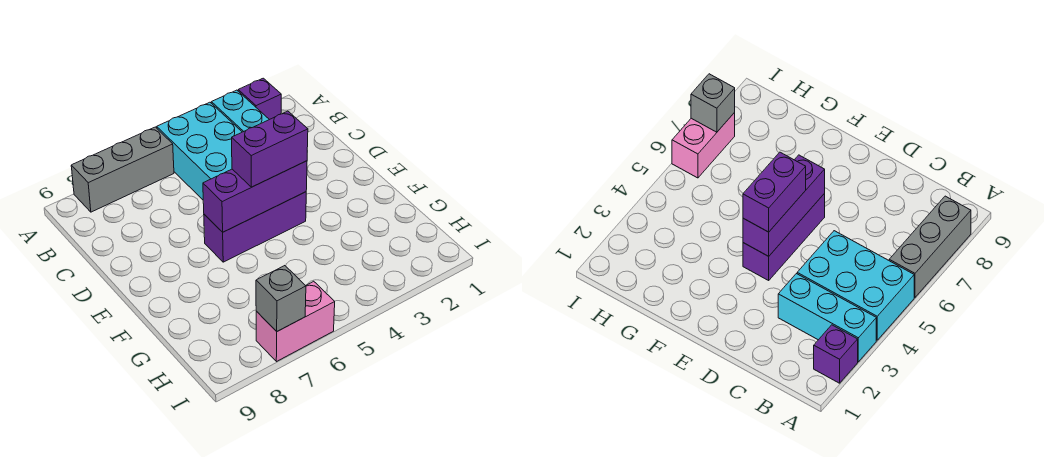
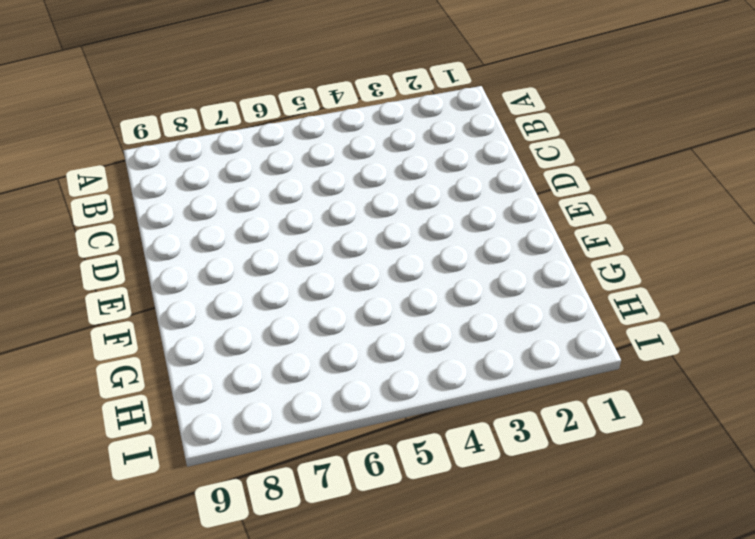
none -> purple 1x1 brick [238,78,281,120]
none -> cyan 1x3 brick [211,90,269,132]

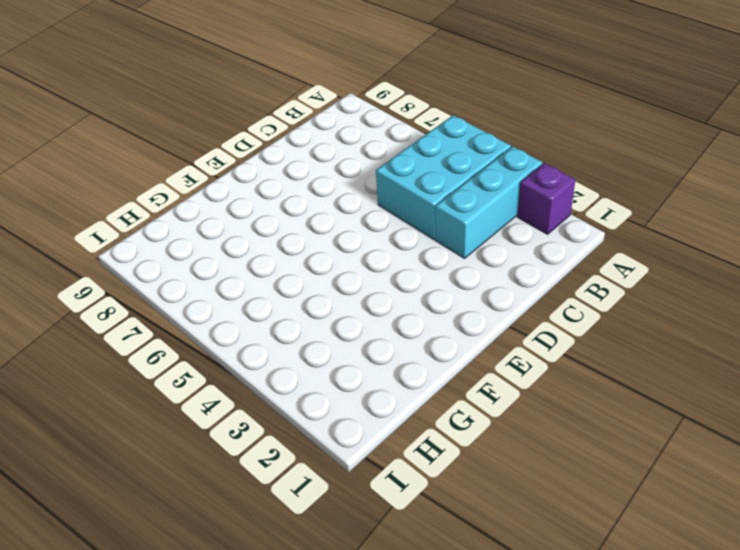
none -> grey 1x3 brick [71,127,174,212]
none -> purple 1x3 brick [204,192,306,262]

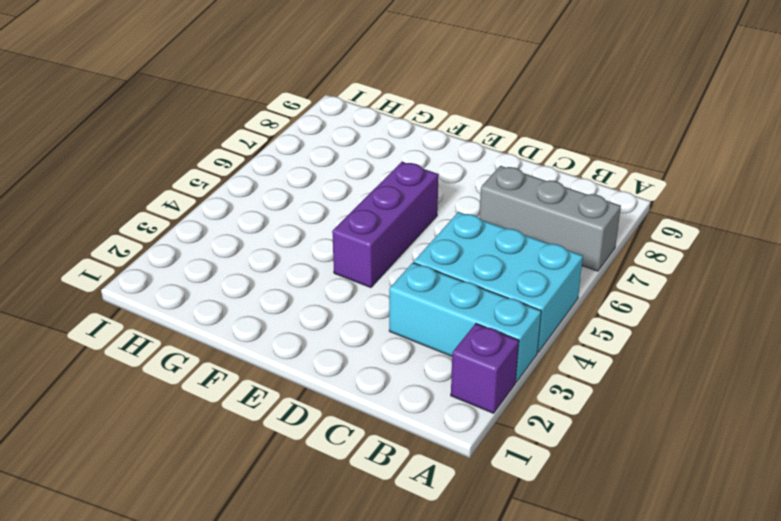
grey 1x3 brick [479,166,621,271] -> grey 1x3 brick turned to [71,127,174,212]
none -> pink 1x2 brick [256,281,335,362]
none -> purple 1x3 brick [203,161,307,232]

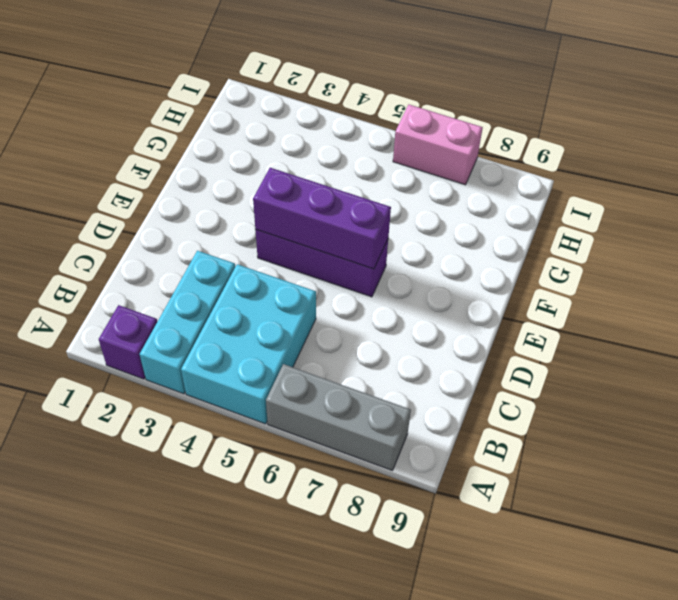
none -> grey 1x1 brick [256,266,306,331]
none -> purple 1x2 brick [232,111,308,187]

